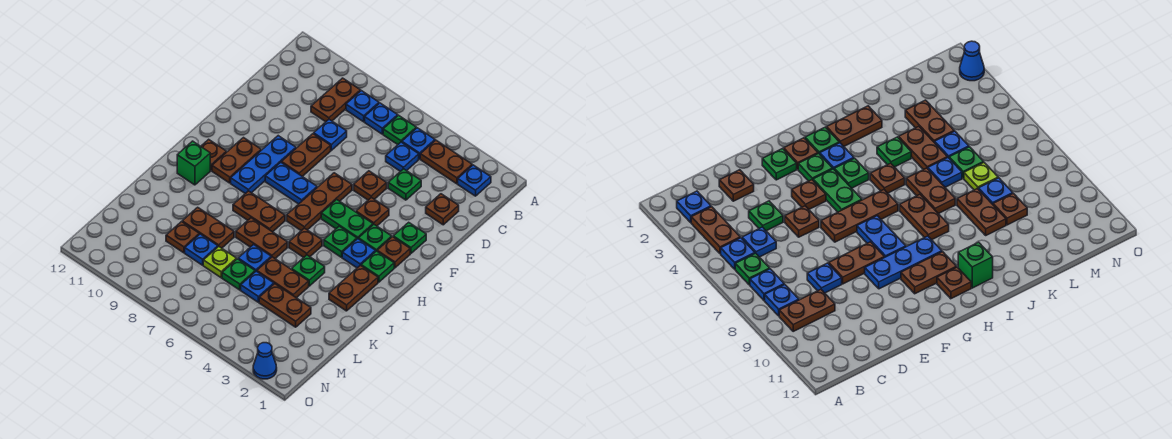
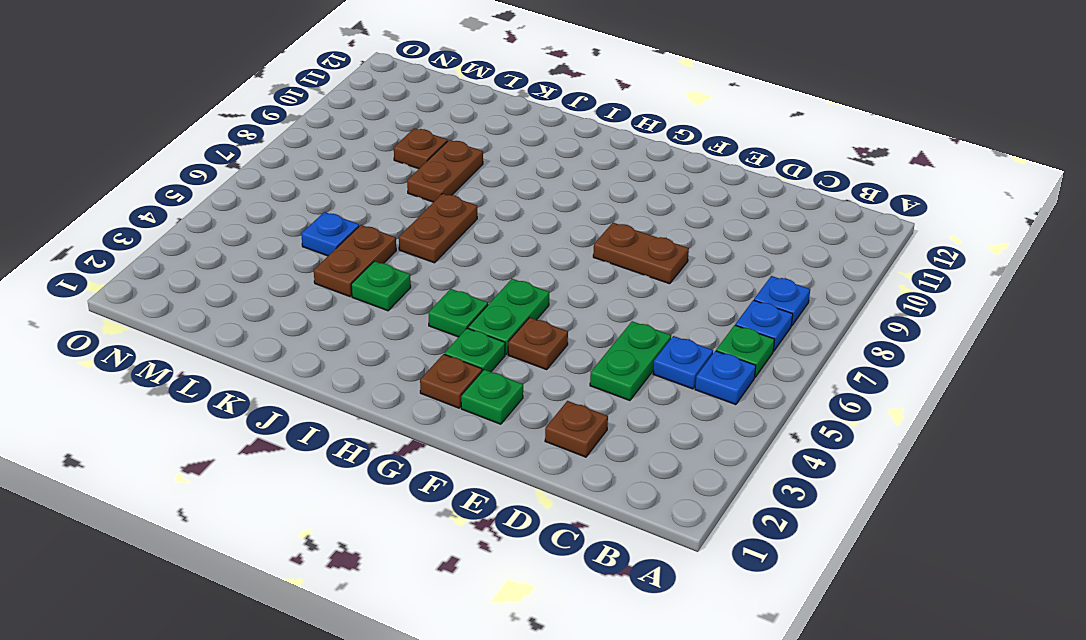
green 1x2 plate [590,321,671,401] -> green 1x1 plate [388,169,421,200]
none -> blue 1x1 plate [458,165,491,196]
none -> brown 1x2 plate [420,140,472,184]
none -> brown 1x2 plate [311,78,360,122]
none -> blue 1x1 plate [314,119,347,150]

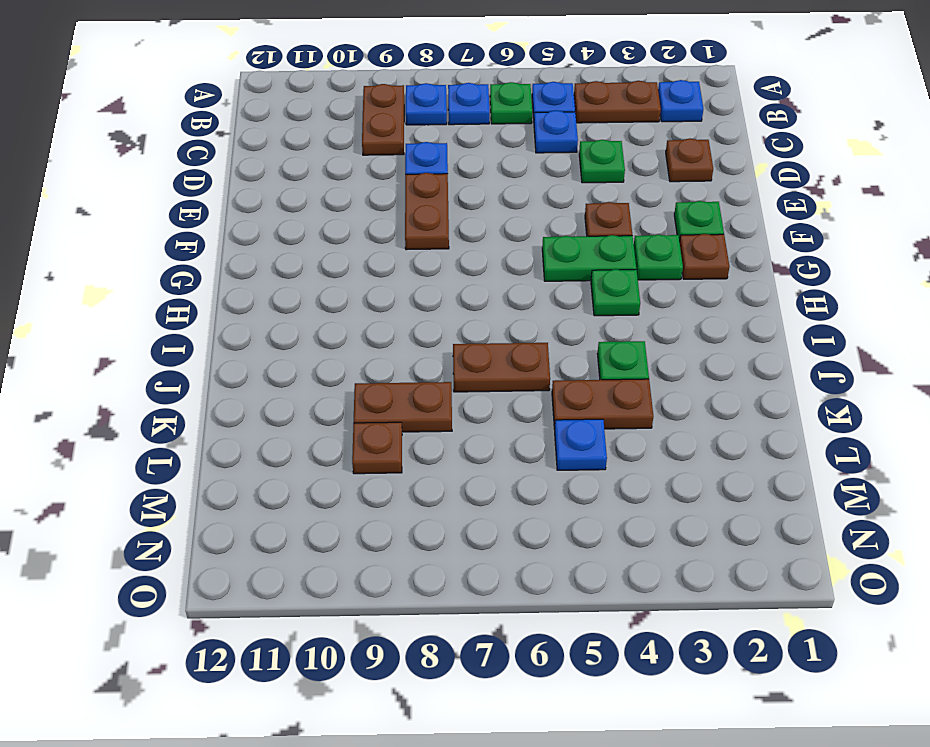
none -> brown 1x1 plate [354,171,387,200]
none -> brown 1x3 plate [287,173,352,231]
none -> blue 1x3 plate [231,136,296,194]
none -> blue 1x2 plate [265,162,317,204]

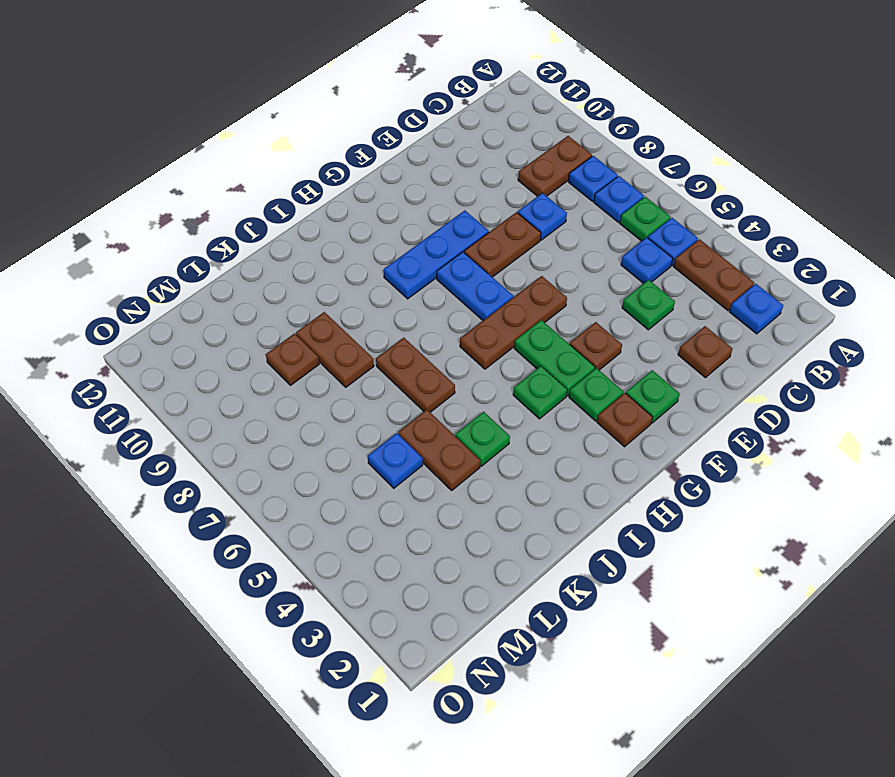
none -> brown 1x1 plate [354,171,387,200]
none -> brown 1x2 plate [212,138,261,183]
none -> green 1x1 plate [361,251,394,282]
none -> blue 1x1 plate [342,239,376,268]

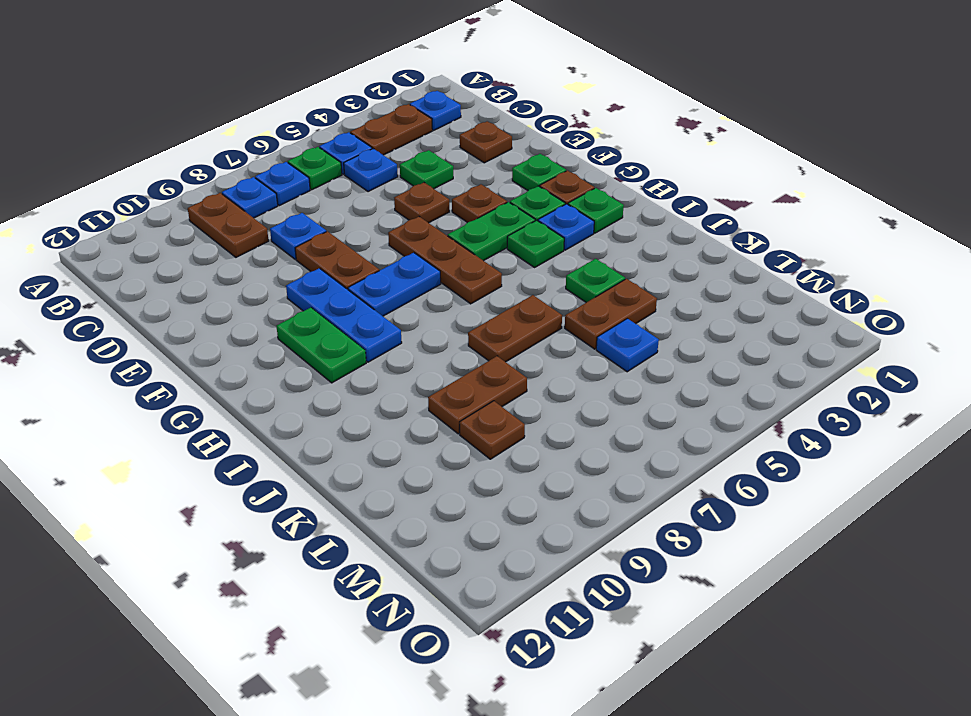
green 1x2 plate [276,307,366,383] -> brown 1x2 plate [212,138,261,183]
none -> brown 1x1 plate [201,139,226,170]
none -> brown 1x2 plate [329,265,378,311]
none -> brown 1x1 plate [289,228,322,257]
none -> brown 1x2 plate [233,191,285,232]

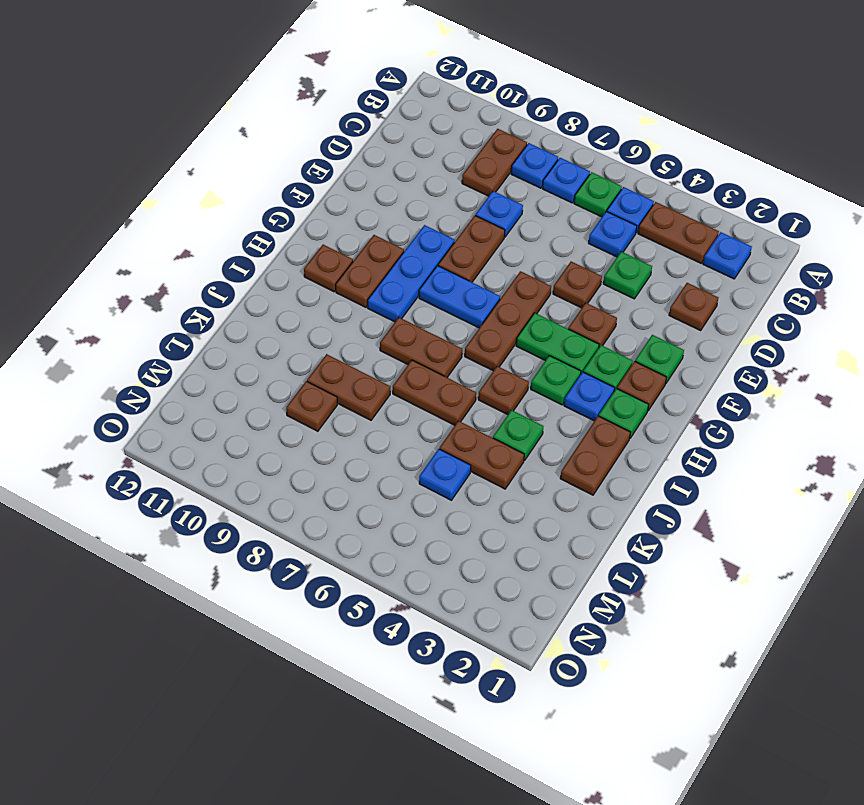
none -> green 1x1 brick [177,141,210,185]
none -> blue 1x1 plate [238,245,271,272]
none -> brown 1x2 plate [259,284,311,327]
none -> green 1x1 plate [222,259,255,290]

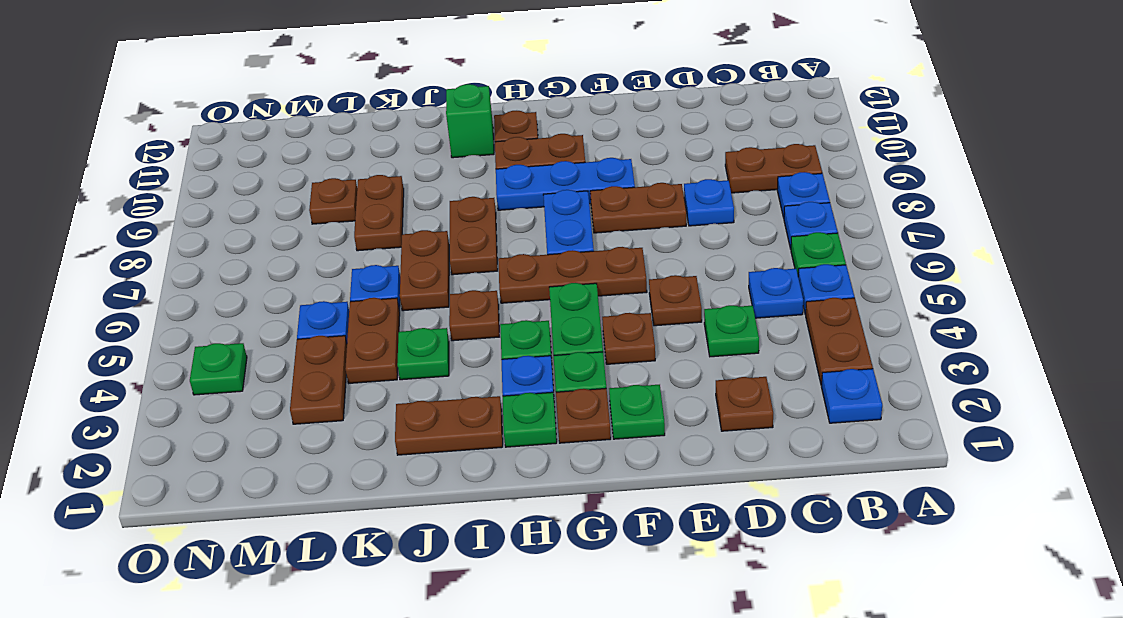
green 1x1 plate [190,343,247,395] -> green 1x1 plate moved to [222,259,255,290]
none -> lime 1x1 plate [203,247,237,278]
none -> blue 1x1 plate [185,234,218,265]
none -> blue 1x1 cone [253,343,277,379]

